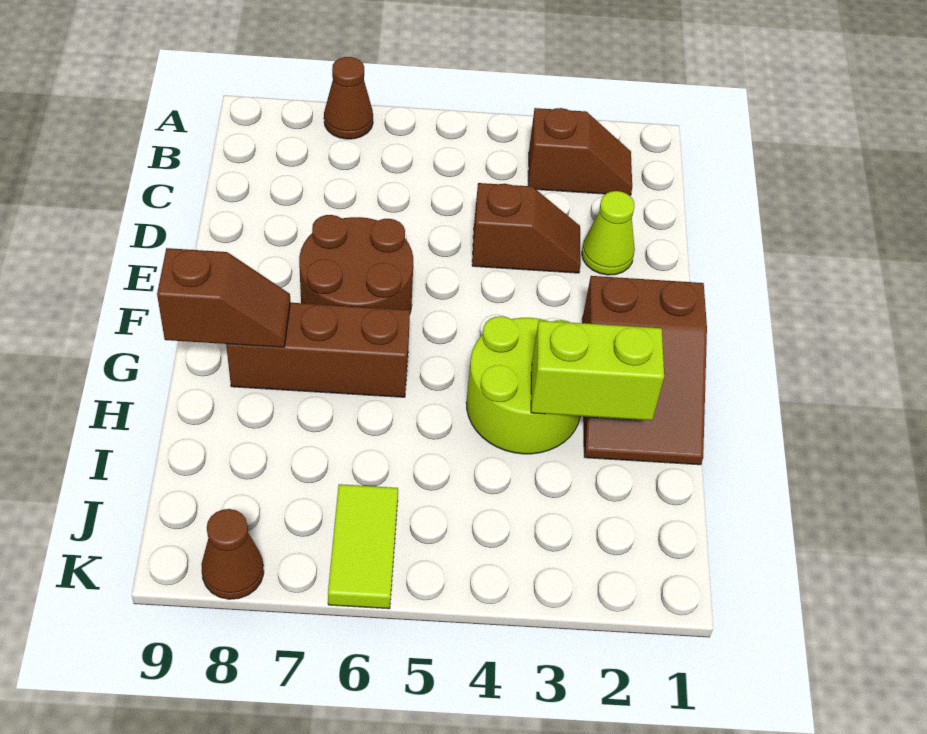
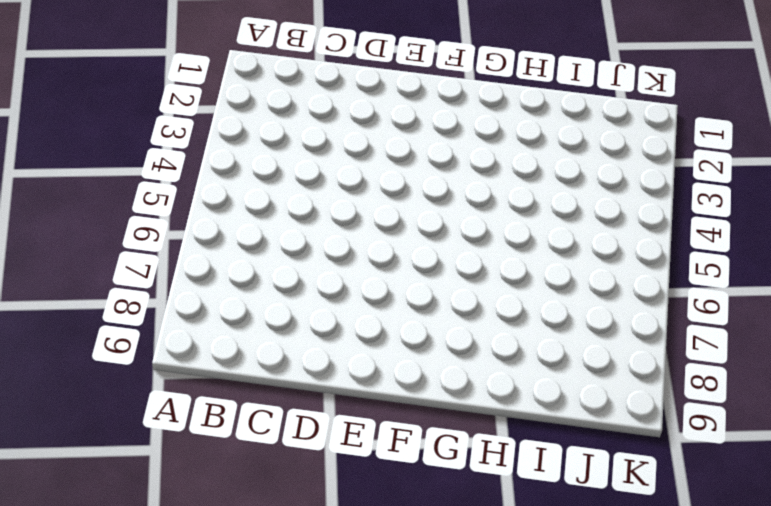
none -> brown 1x1 cone [324,57,373,139]
none -> brown 1x2 slope [528,108,632,196]
none -> lime 1x1 cone [582,191,635,275]

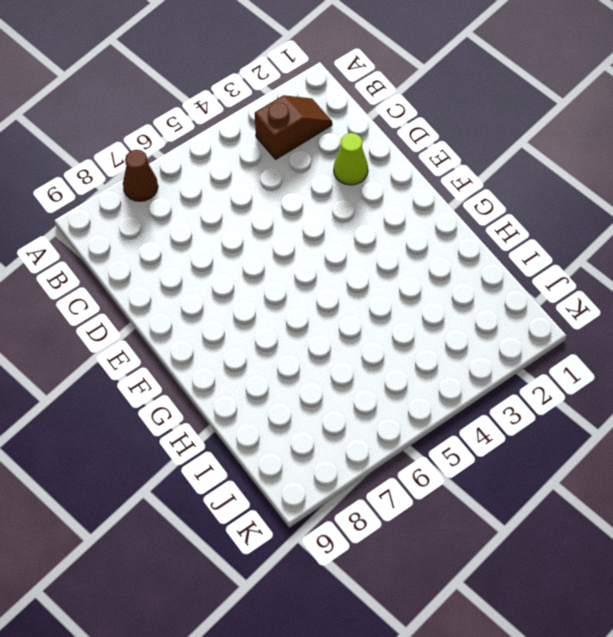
none -> brown 1x2 slope [472,183,581,273]
none -> brown 2x2 round brick [299,215,413,312]
none -> brown 2x3 slope [582,276,707,465]

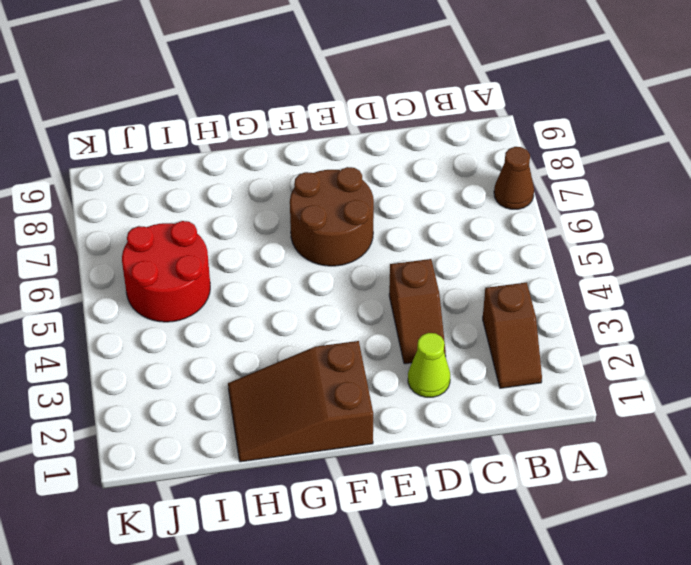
red 2x2 round brick [122,221,210,322] -> lime 1x2 tile [328,484,398,609]
none -> lime 2x2 round brick [466,316,580,454]
none -> brown 1x3 brick [226,303,410,397]
none -> brown 1x1 cone [201,509,264,599]

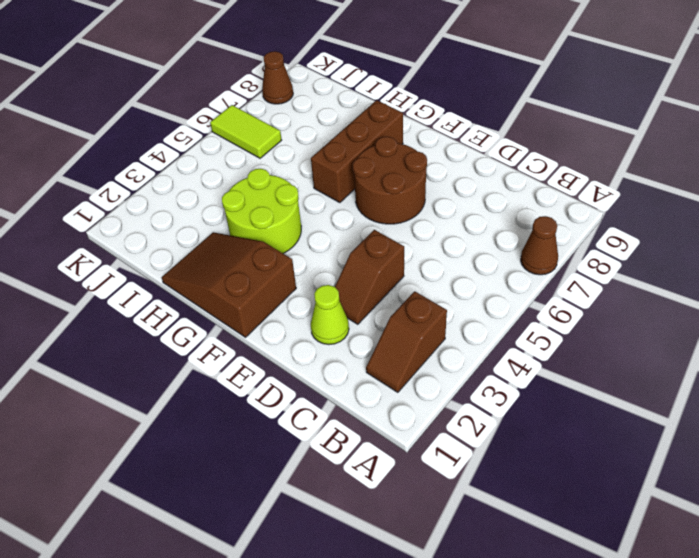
none -> brown 1x2 slope [157,248,290,347]
none -> lime 1x2 brick [531,321,664,420]

